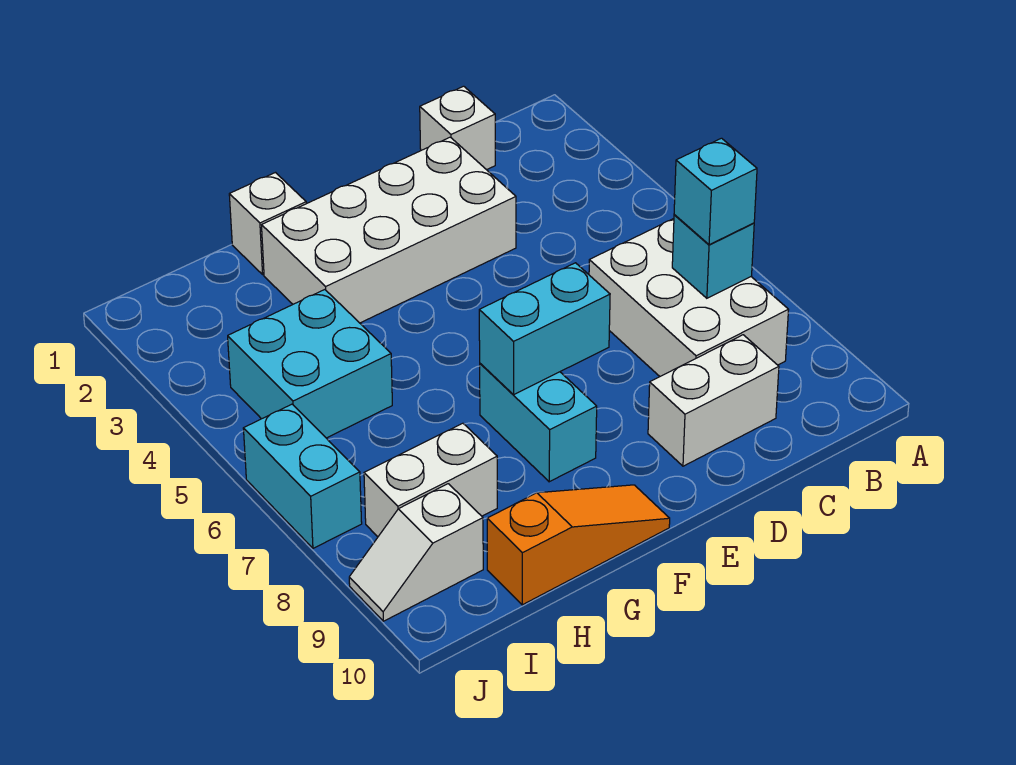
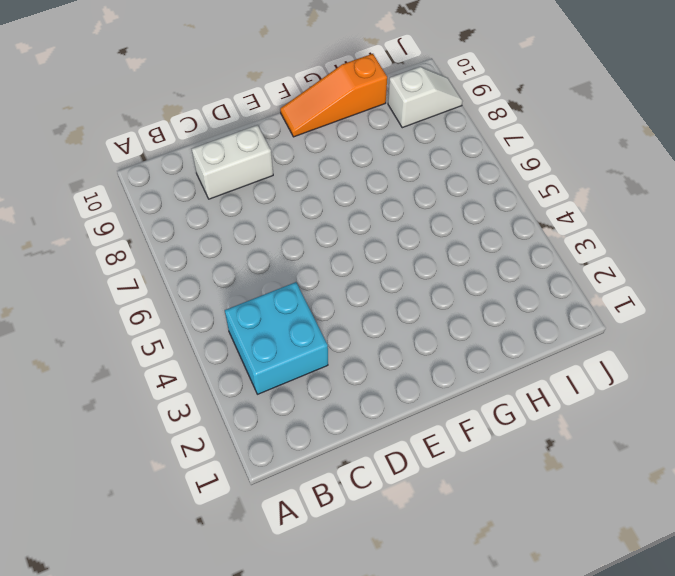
cyan 2x2 brick [225,282,328,394] -> cyan 2x2 brick moved to [228,290,392,438]
none -> white 2x3 brick [589,219,789,376]
none -> white 1x1 brick [420,86,495,170]
none -> white 2x4 brick [262,137,516,323]

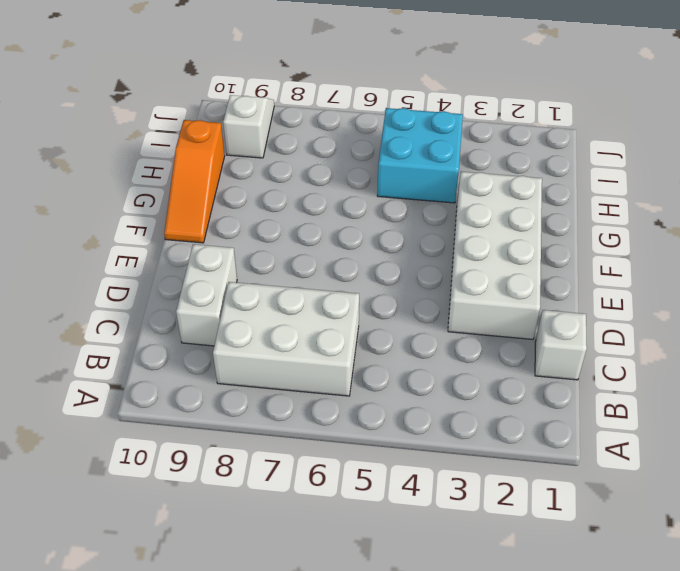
none -> cyan 1x2 brick [480,364,597,482]
none -> white 1x1 brick [229,173,306,274]
none -> white 1x2 brick [364,423,497,537]

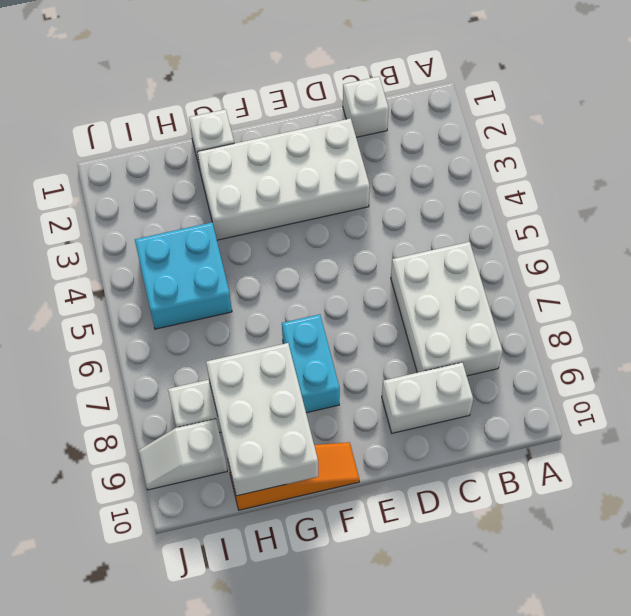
white 2x3 brick [206,343,318,496] -> none
none -> cyan 1x2 brick [243,404,362,548]
none -> cyan 1x1 brick [672,215,754,298]
none -> cyan 1x2 brick [479,263,610,395]

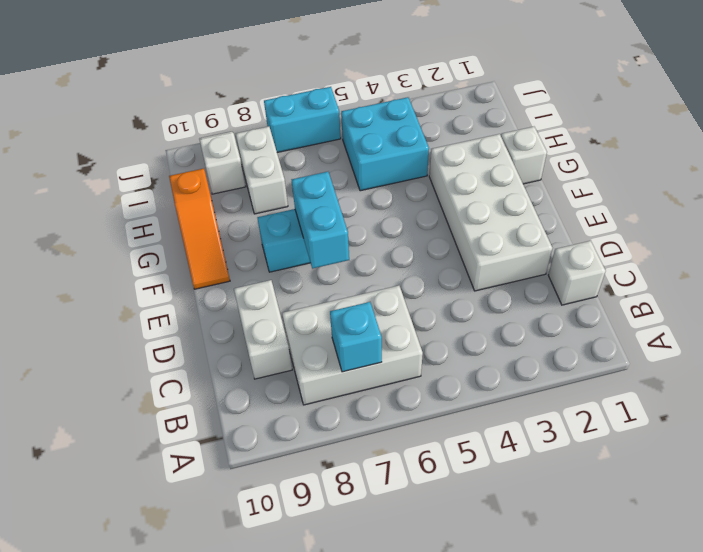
none -> cyan 1x1 brick [674,138,757,245]

